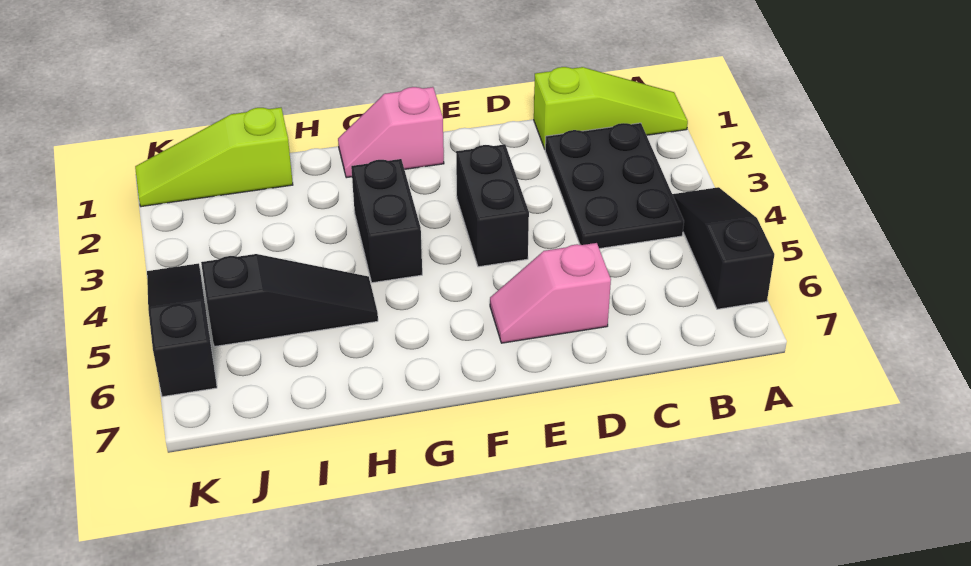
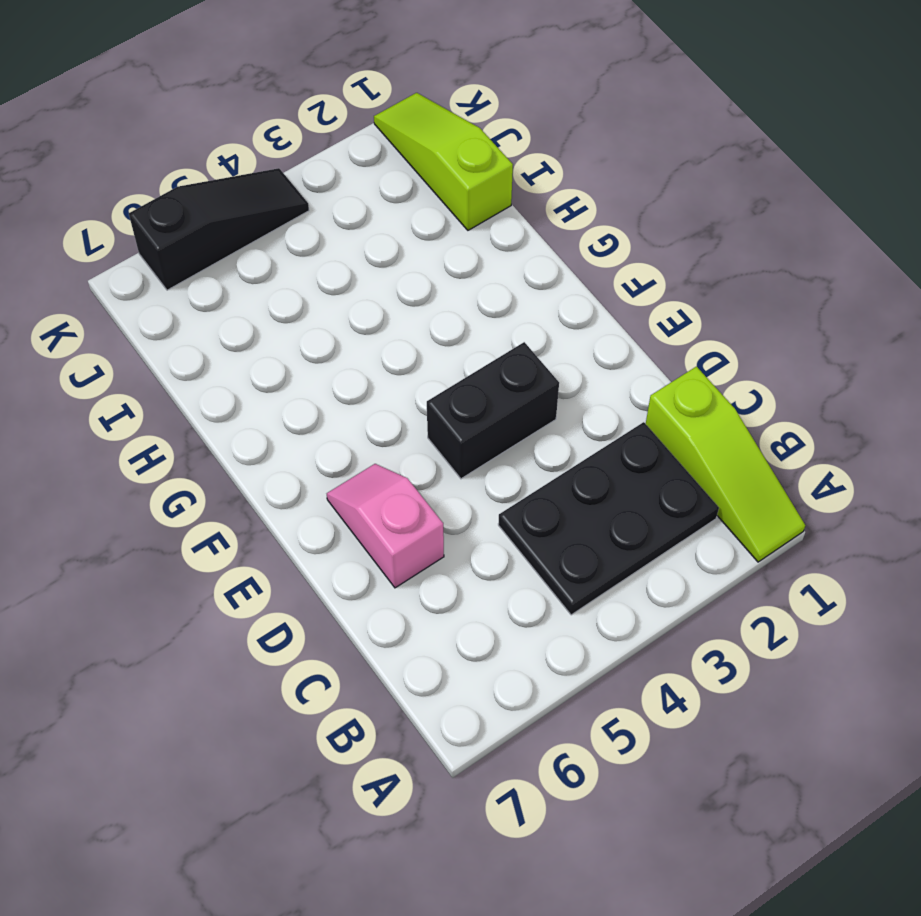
none -> black 1x3 slope [672,187,774,309]
none -> pink 1x2 slope [338,87,444,178]

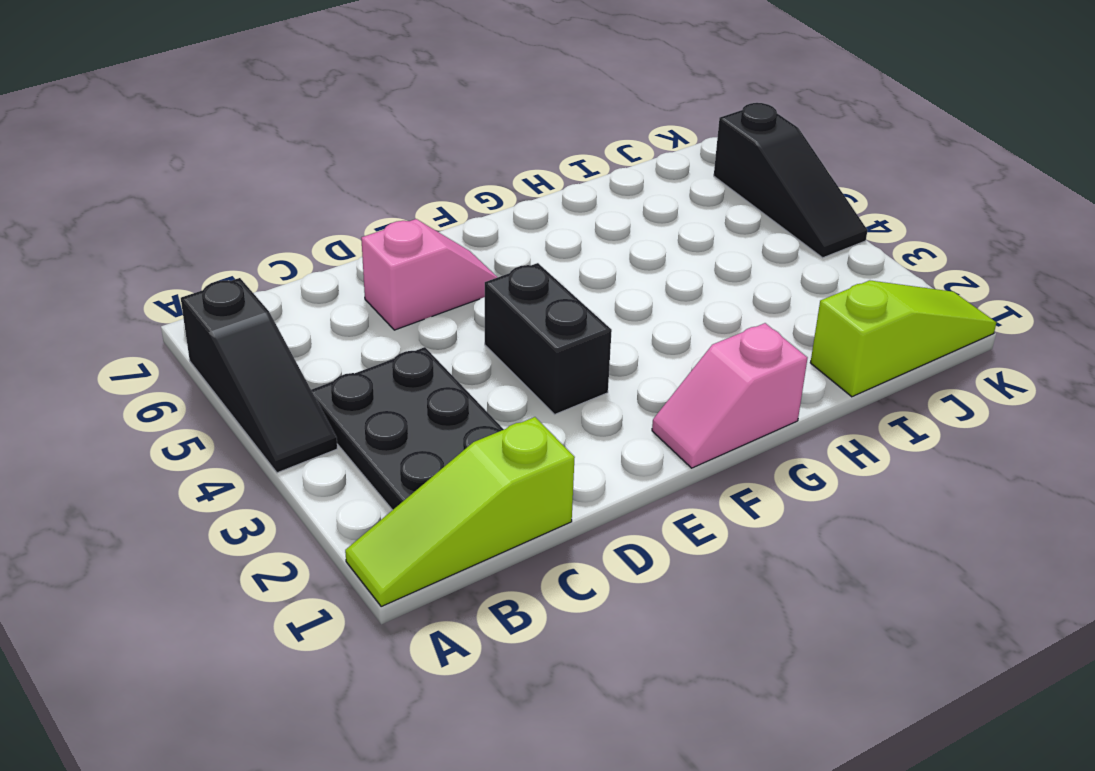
pink 1x2 slope [652,323,807,468] -> pink 1x2 slope turned to [338,87,444,178]
none -> black 1x2 brick [351,159,422,283]
none -> black 1x3 slope [201,254,378,347]

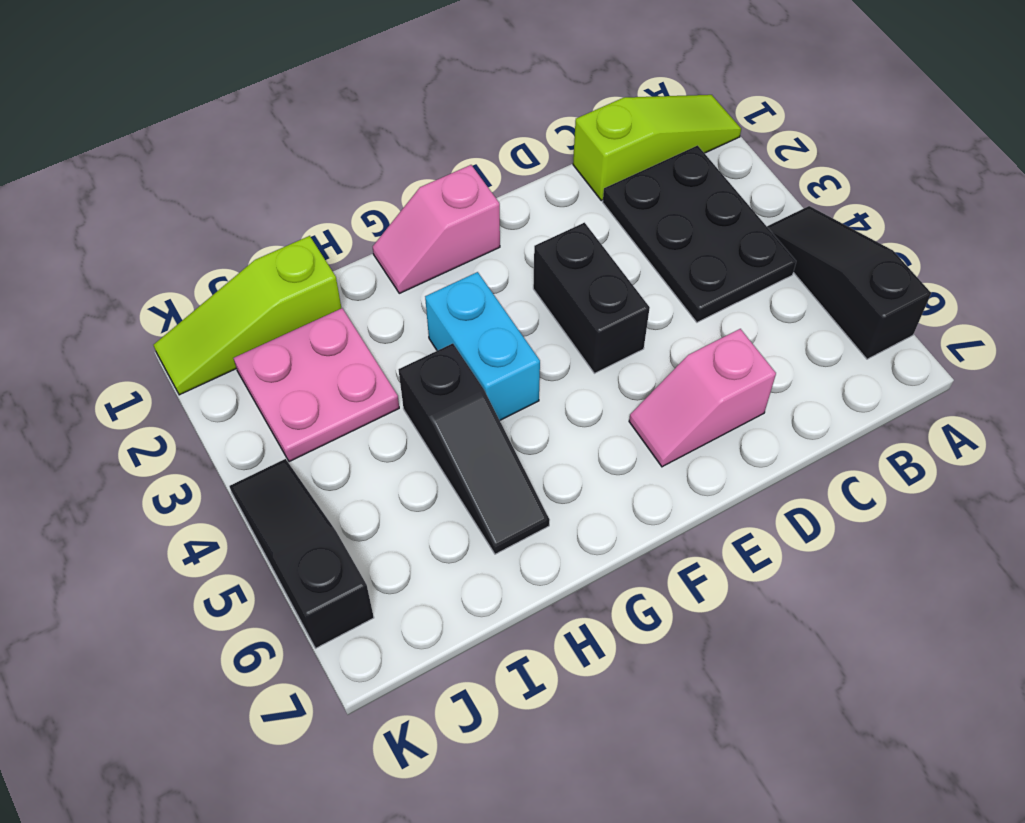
cyan 1x2 brick [425,272,540,420] -> black 1x2 brick [351,159,422,283]
black 1x3 slope [399,343,550,554] -> black 1x3 slope turned to [201,254,378,347]
pink 2x2 plate [233,308,399,462] -> none

